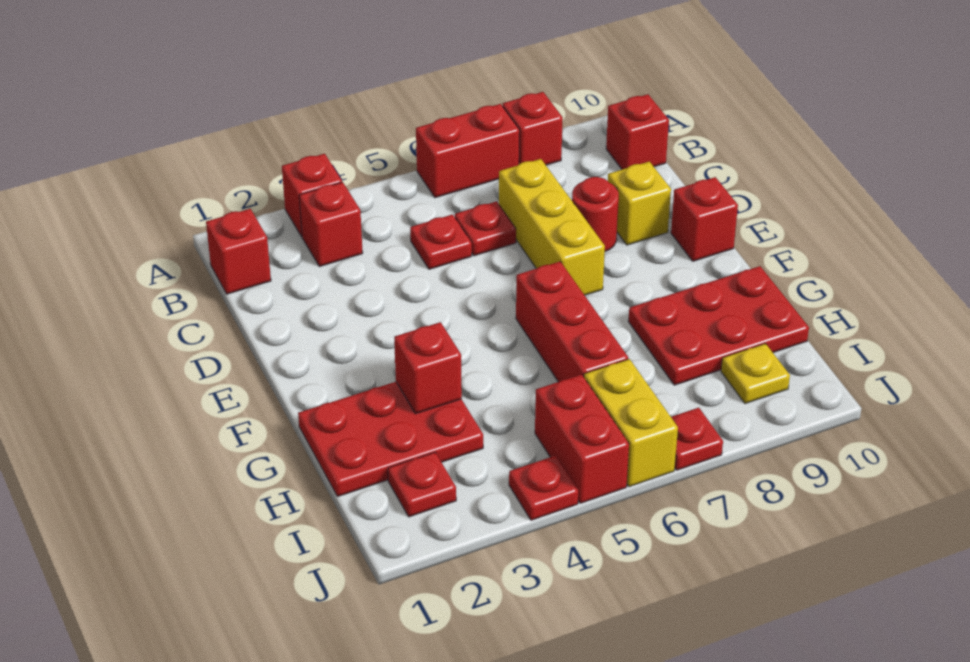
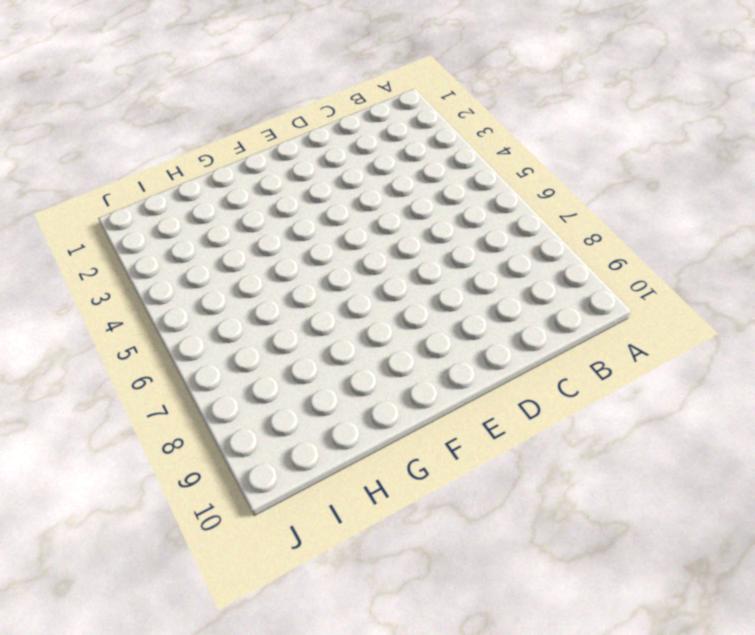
none -> red 1x1 brick [282,154,342,237]
none -> red 1x2 brick [416,104,520,198]
none -> red 1x1 brick [503,92,563,165]

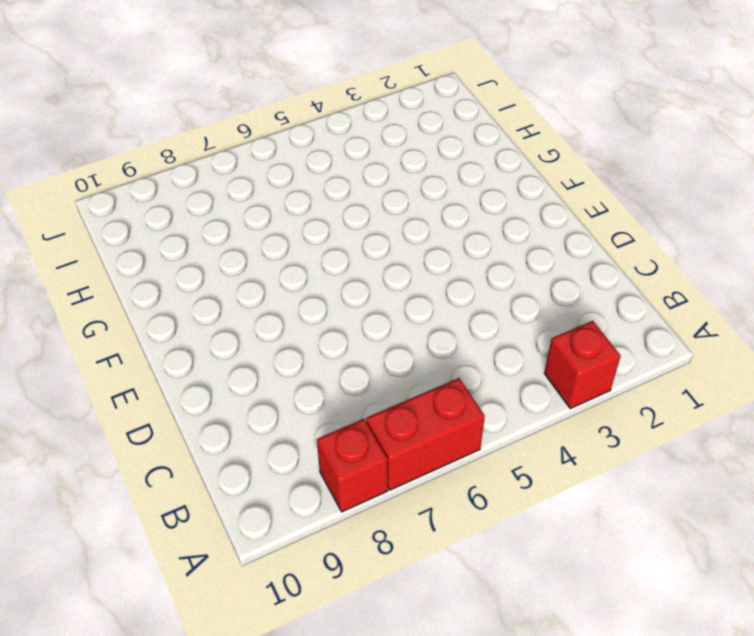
none -> red 1x1 brick [206,209,271,294]
none -> red 1x1 brick [299,182,363,267]
none -> red 1x1 brick [606,94,669,169]

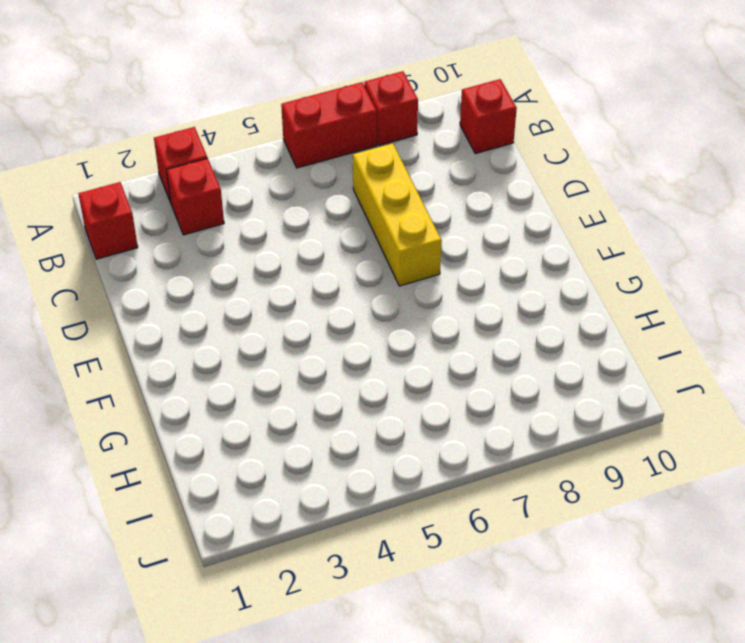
none -> red 1x1 plate [410,215,472,269]
none -> red 1x1 plate [455,201,516,256]
none -> red 1x1 round brick [572,177,619,252]

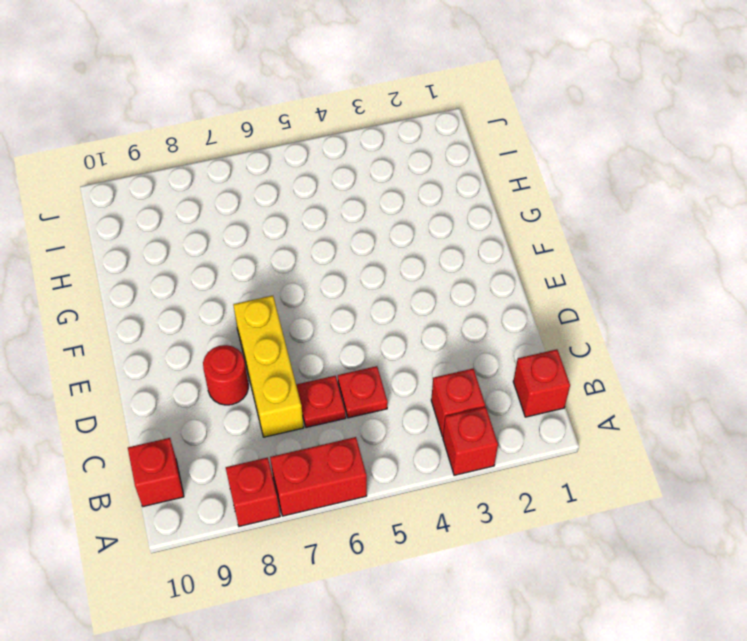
none -> yellow 1x1 brick [608,162,671,245]
none -> red 1x1 brick [671,177,738,261]
none -> red 1x3 brick [516,262,628,382]

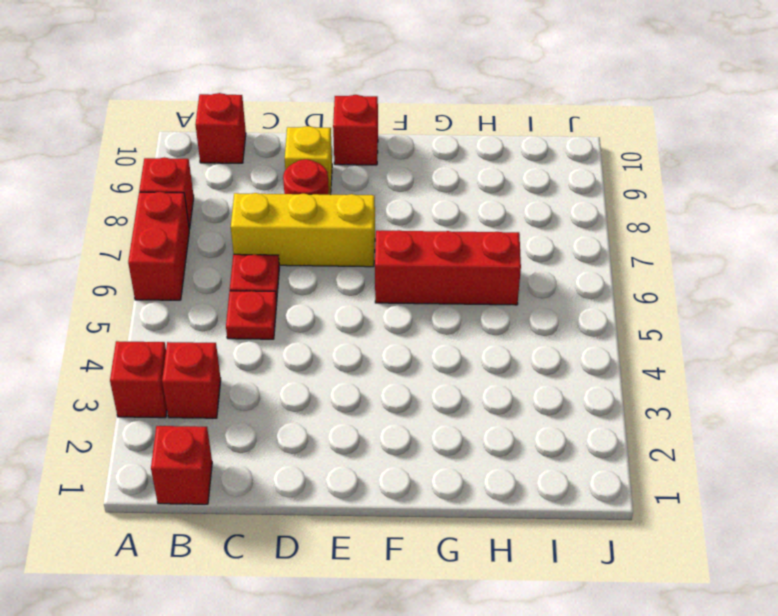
none -> red 2x3 plate [298,382,483,497]
none -> red 2x3 plate [629,266,809,385]
none -> red 1x1 plate [388,452,456,517]

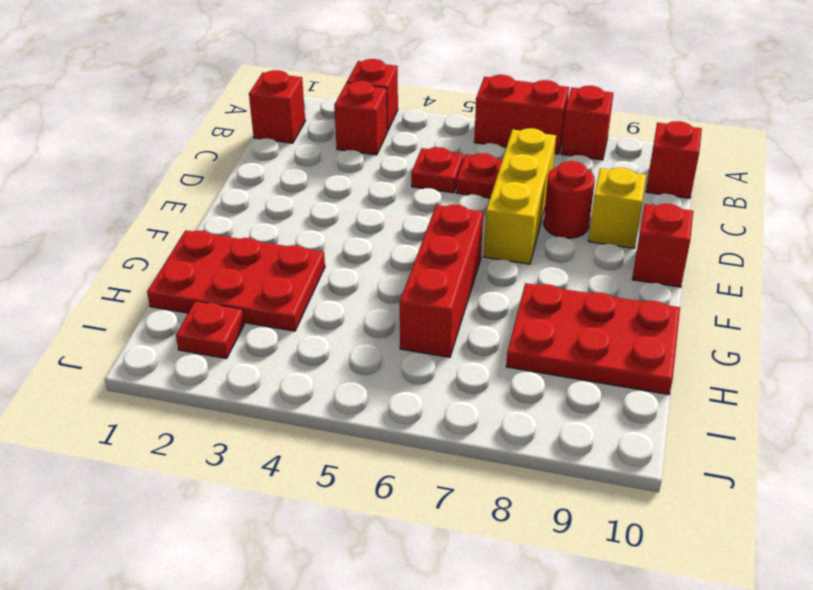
none -> red 1x2 brick [535,374,629,503]
none -> yellow 1x2 brick [584,359,678,487]
none -> yellow 1x1 plate [721,344,790,404]

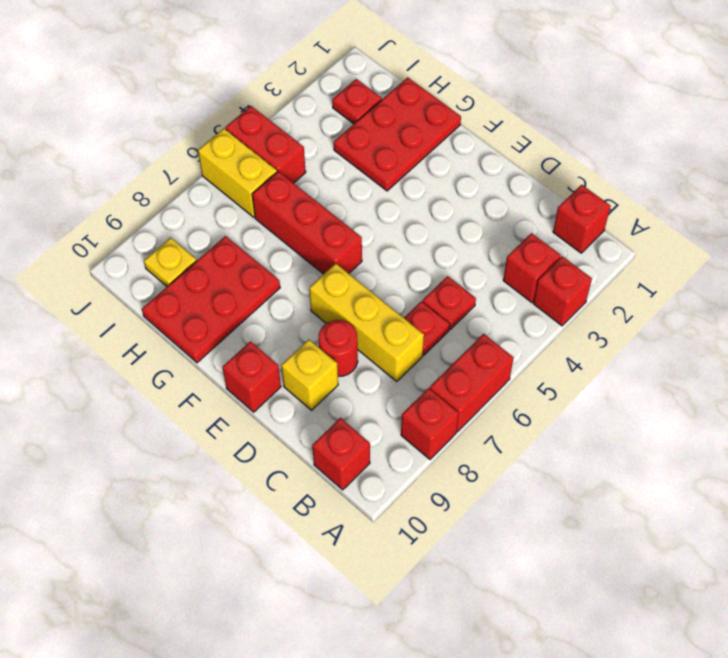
none -> red 1x1 plate [509,456,578,520]
none -> red 1x1 plate [671,408,723,470]
none -> red 1x1 brick [394,322,462,414]

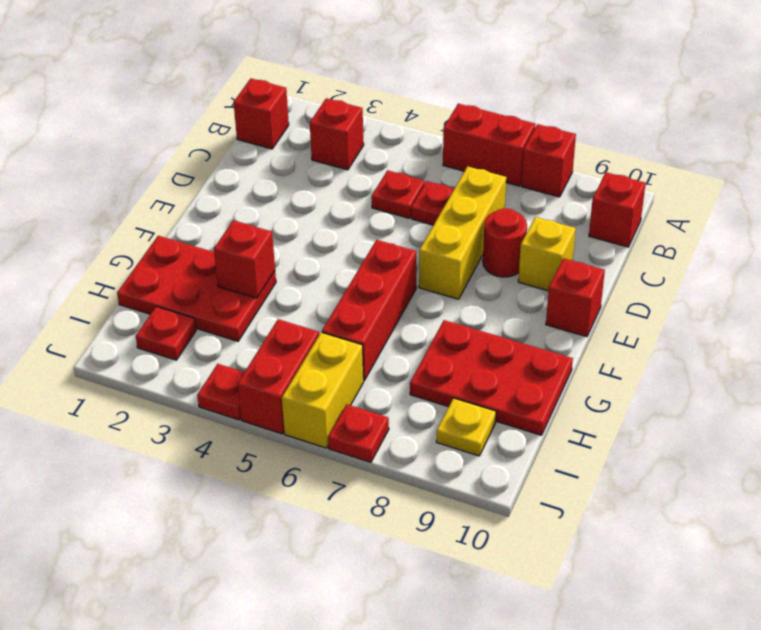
none -> red 1x1 brick [282,154,342,237]

